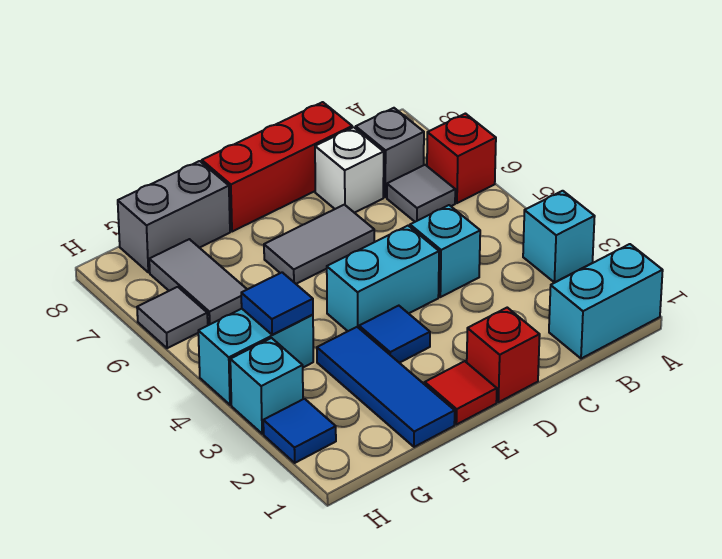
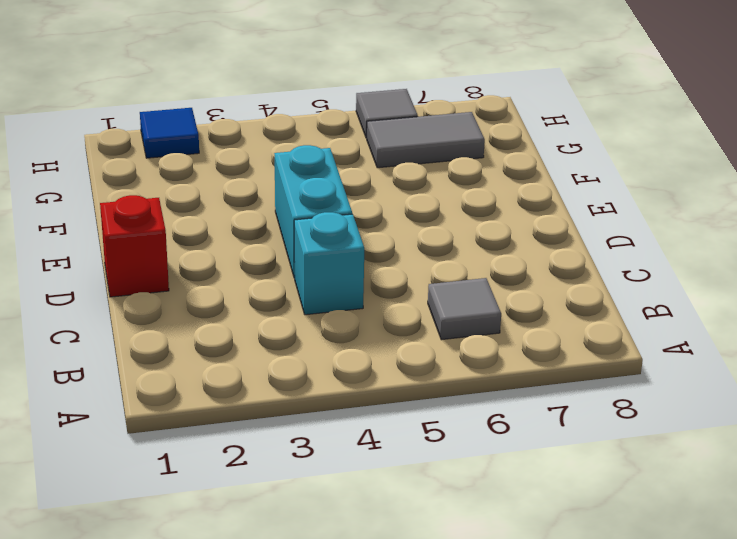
none -> cyan 1x2 brick [549,244,663,359]
none -> cyan 1x1 brick [523,191,595,282]
none -> red 1x1 brick [427,114,496,203]

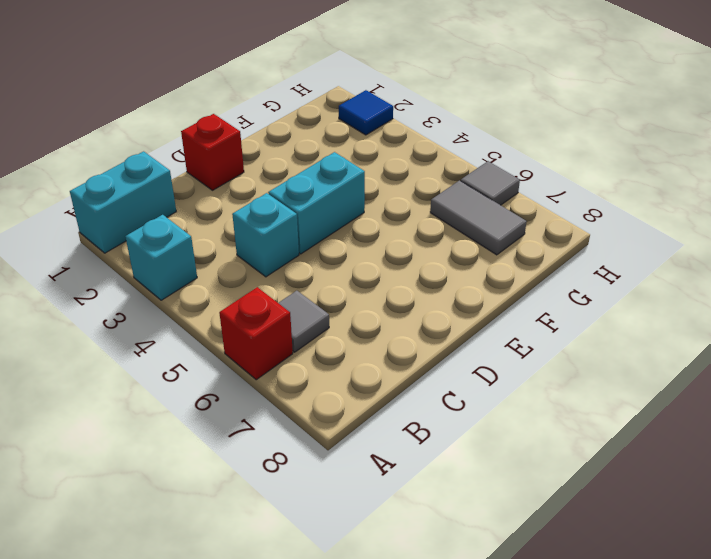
none -> grey 1x1 brick [356,108,424,197]
none -> white 1x1 brick [315,127,384,213]
none -> red 1x3 brick [202,102,352,232]

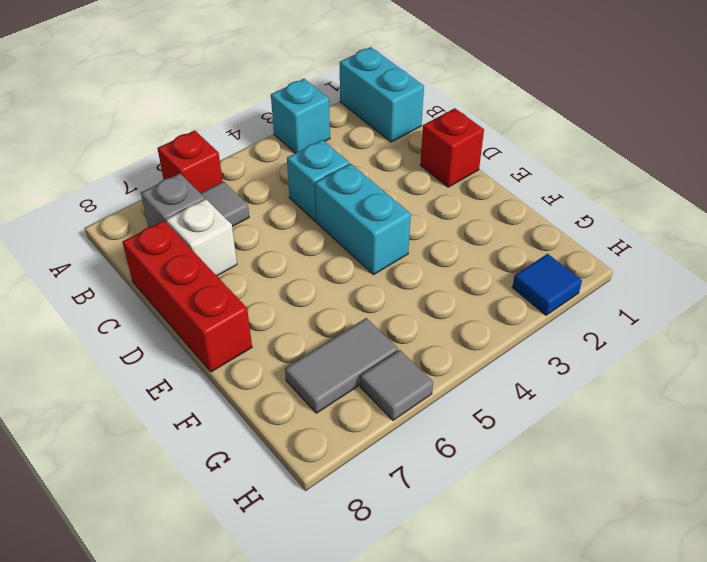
none -> grey 1x2 tile [264,205,374,284]
none -> red 1x1 tile [425,361,497,425]
none -> blue 1x1 tile [359,306,430,363]

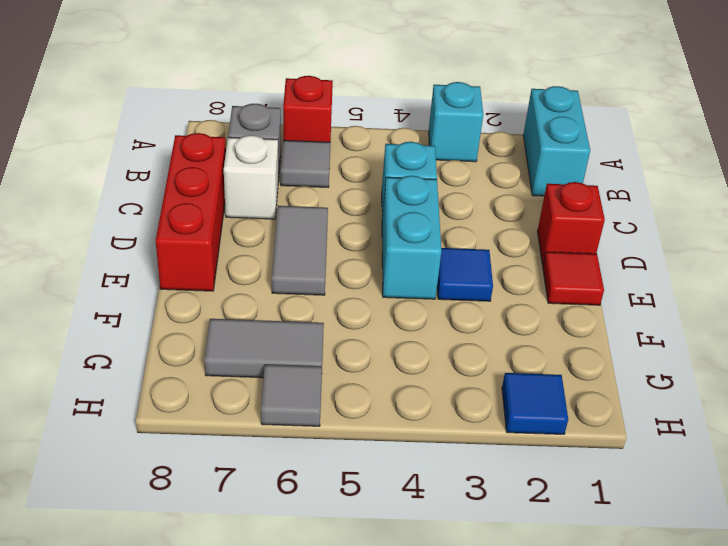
none -> blue 1x3 tile [317,327,455,447]
none -> grey 1x2 brick [118,161,230,273]
none -> cyan 1x2 brick [198,309,313,405]

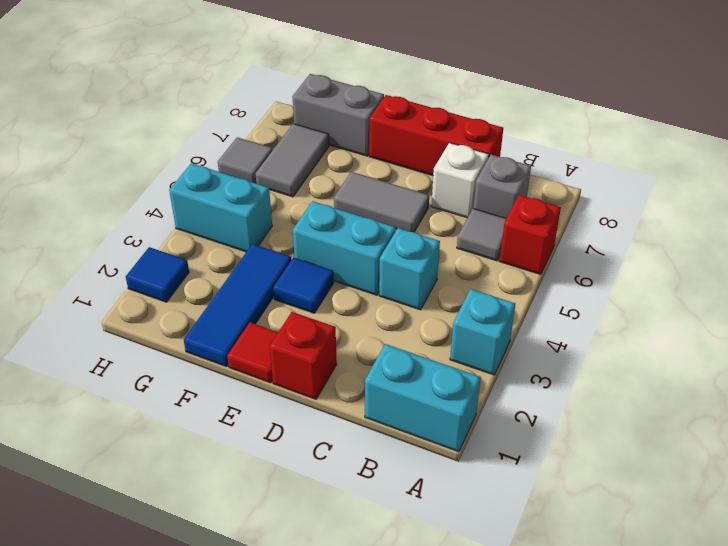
none -> cyan 1x1 brick [230,338,303,434]
none -> blue 1x1 tile [241,272,313,335]

